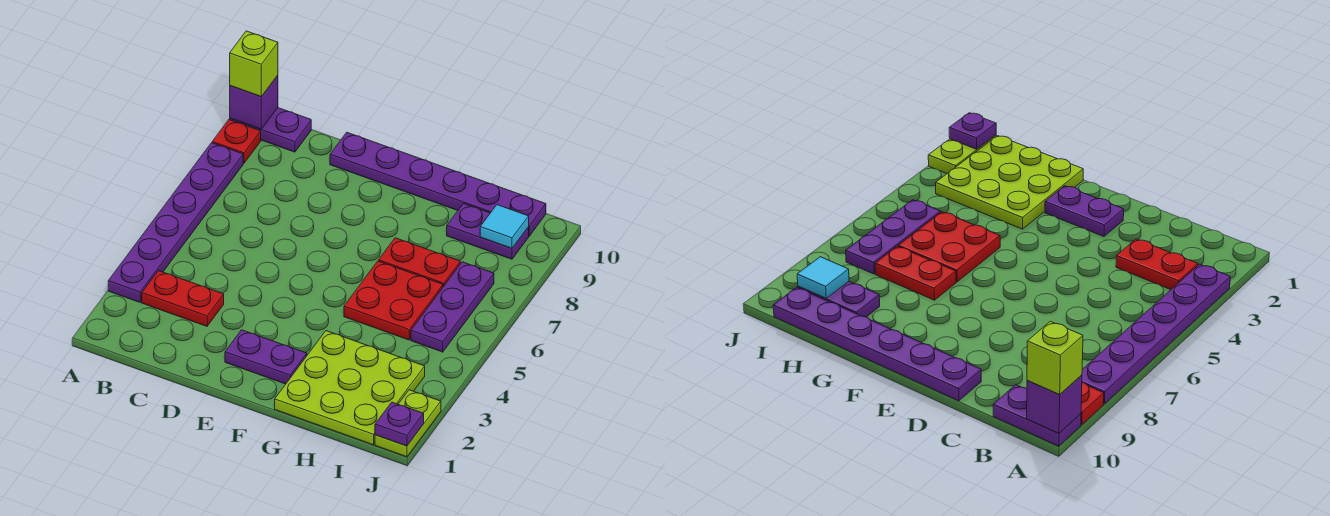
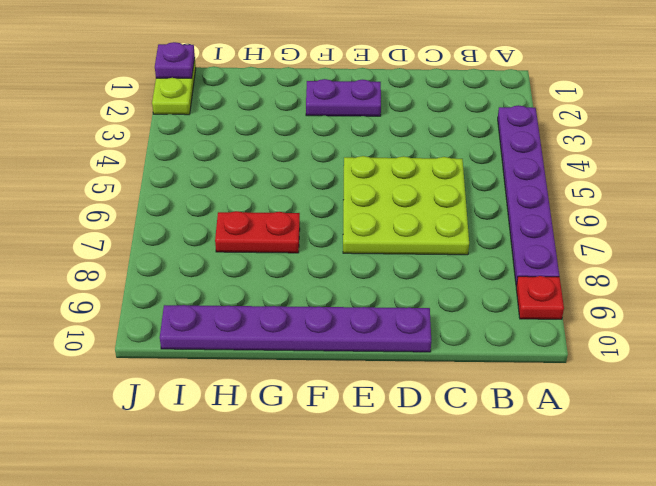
lime 3x3 plate [343,156,469,255] -> lime 3x3 plate moved to [275,331,425,445]
none -> purple 1x2 plate [230,108,311,152]
none -> red 1x2 plate [142,271,224,326]
none -> red 2x2 plate [344,261,443,340]

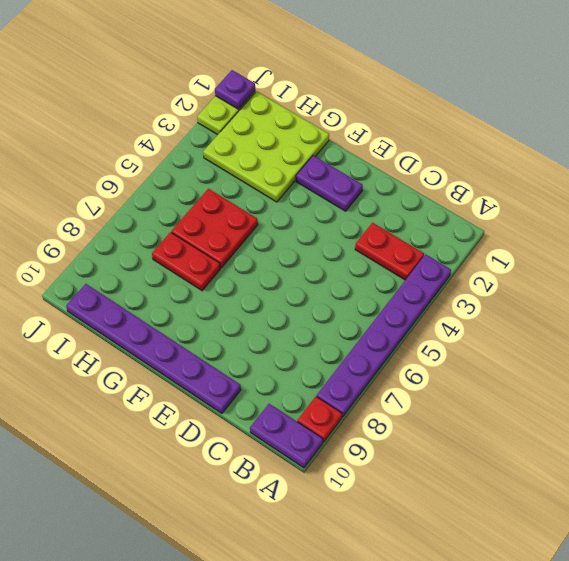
none -> purple 1x2 plate [447,203,529,259]
none -> purple 1x3 plate [411,262,494,352]
none -> purple 1x1 brick [230,75,278,129]

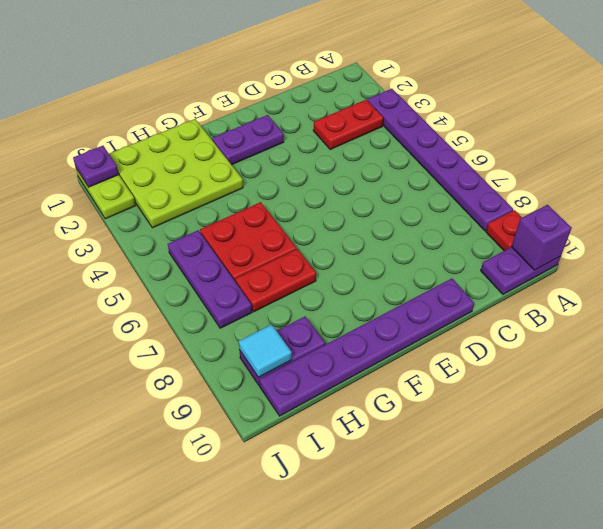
none -> lime 1x1 brick [230,31,278,97]

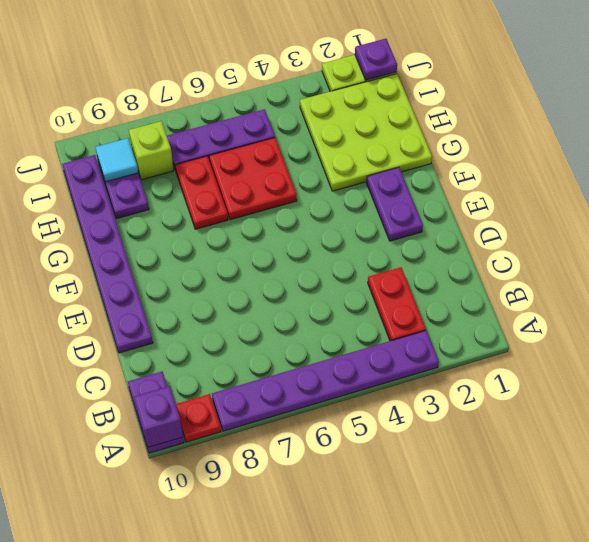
lime 1x1 brick [129,121,174,180] -> lime 1x1 brick moved to [230,31,278,97]

